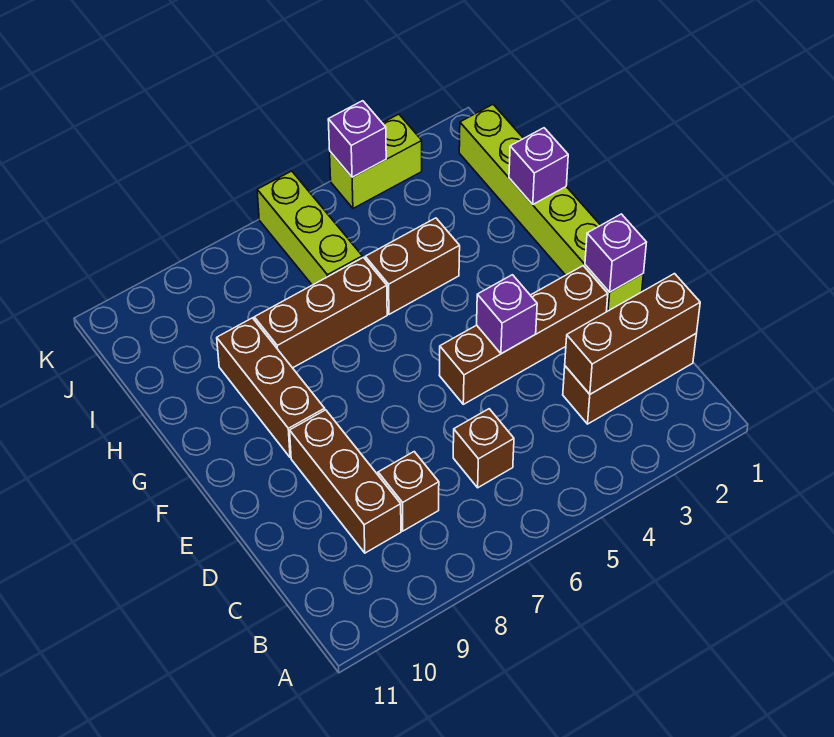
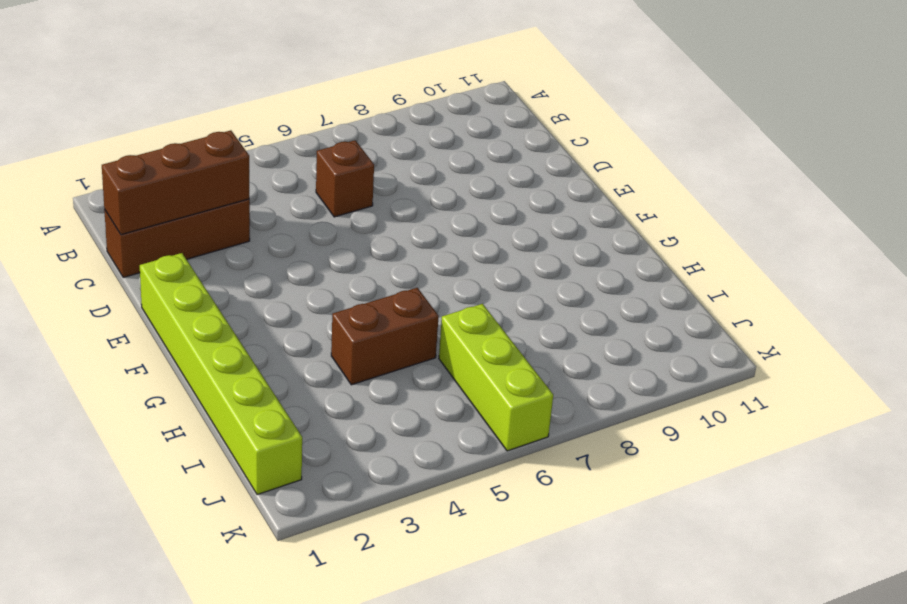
none -> brown 1x1 brick [378,452,439,531]
none -> brown 1x3 brick [290,410,401,553]
none -> brown 1x4 brick [439,266,608,404]

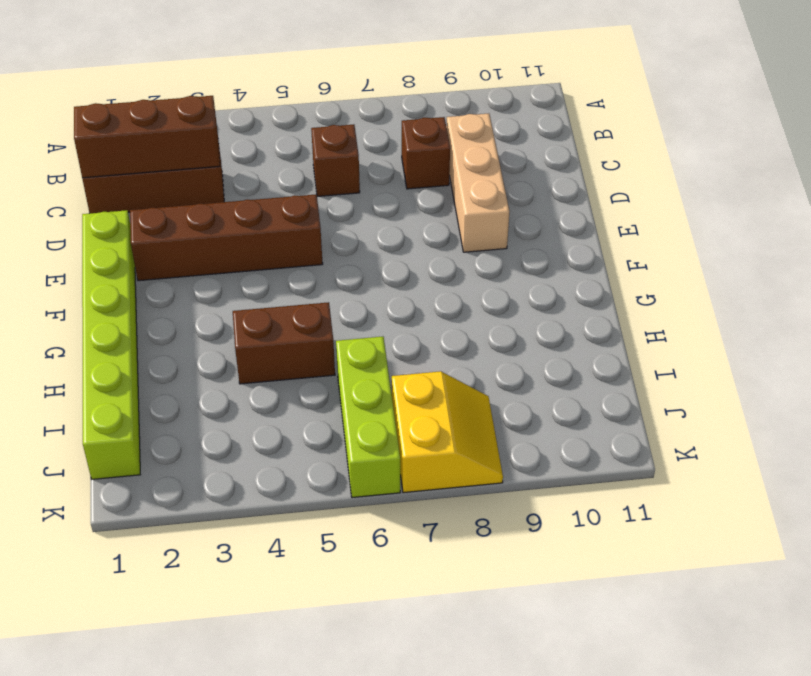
tan 1x3 brick [446,114,510,252] -> brown 1x3 brick [290,410,401,553]
yellow 2x2 slope [392,371,503,493] -> none
none -> brown 1x3 brick [217,318,325,458]
none -> brown 1x3 brick [254,257,387,368]
none -> lime 1x2 brick [330,114,422,208]

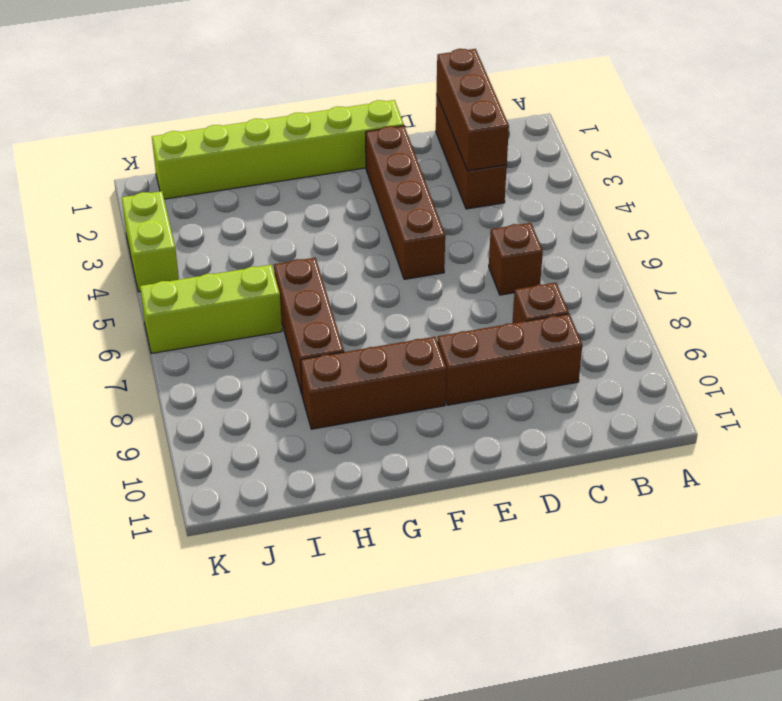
none -> brown 1x2 brick [365,218,460,314]
none -> purple 1x1 brick [585,214,647,292]
none -> purple 1x1 brick [477,275,537,354]

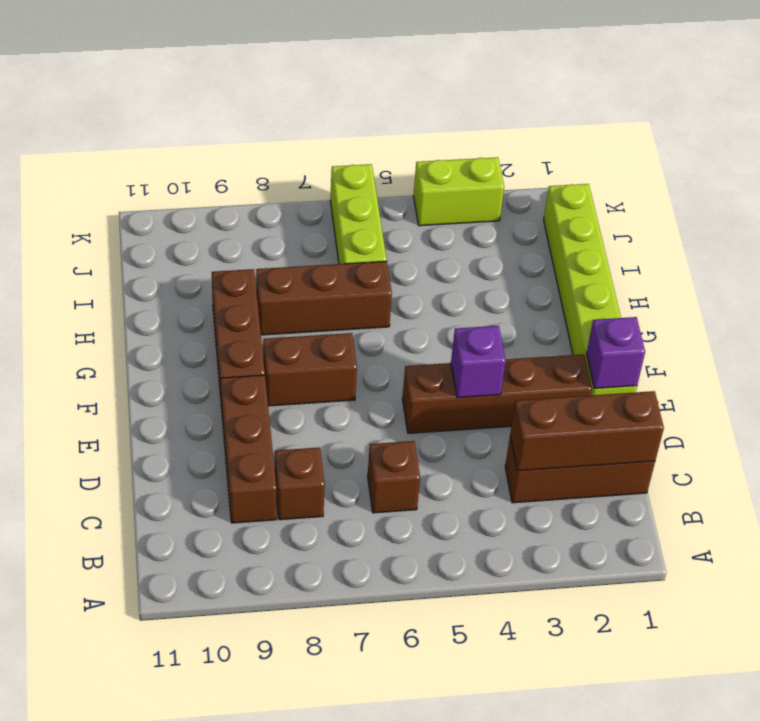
brown 1x2 brick [263,333,357,406] -> brown 1x2 brick moved to [365,218,460,314]
none -> purple 1x1 brick [509,128,568,204]
none -> purple 1x1 brick [328,101,386,177]

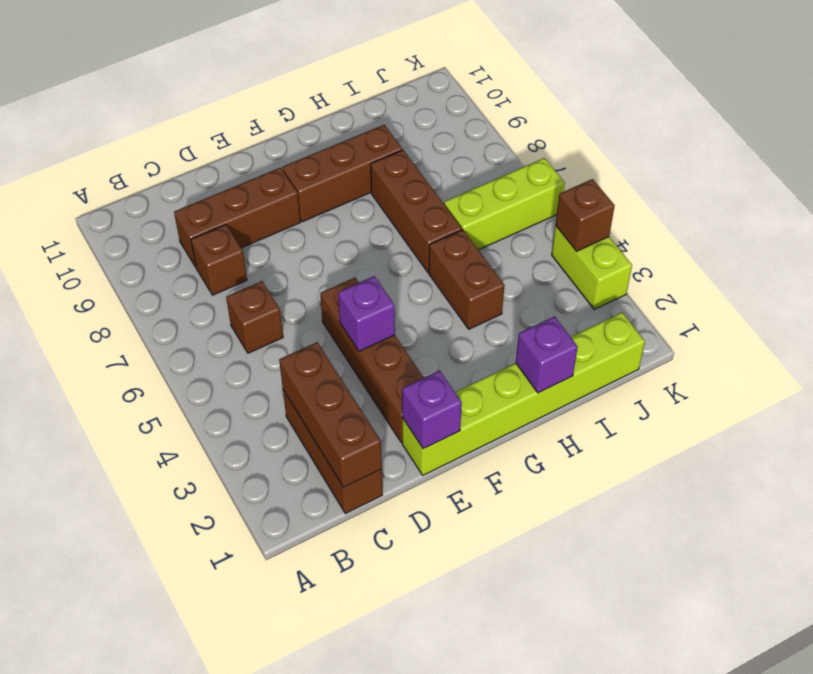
brown 1x1 brick [555,179,615,251] -> purple 1x1 brick [328,101,386,177]

